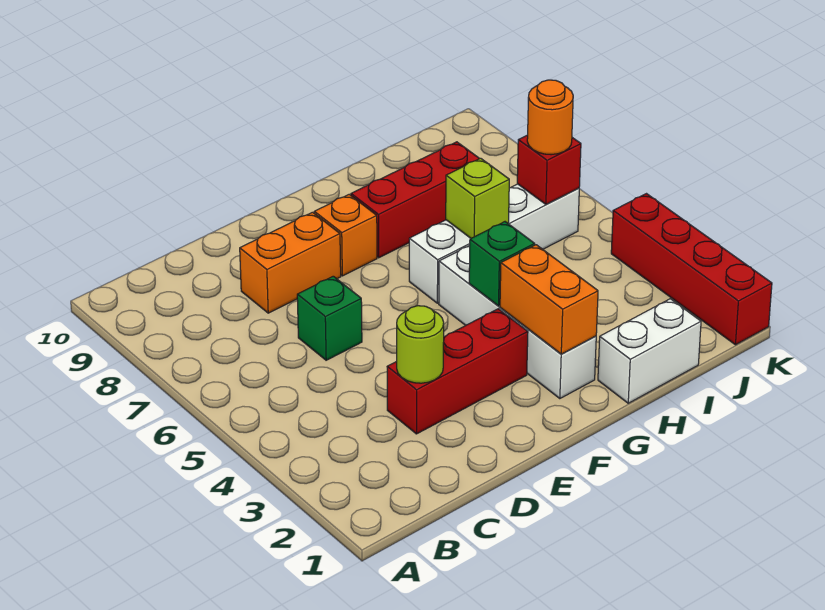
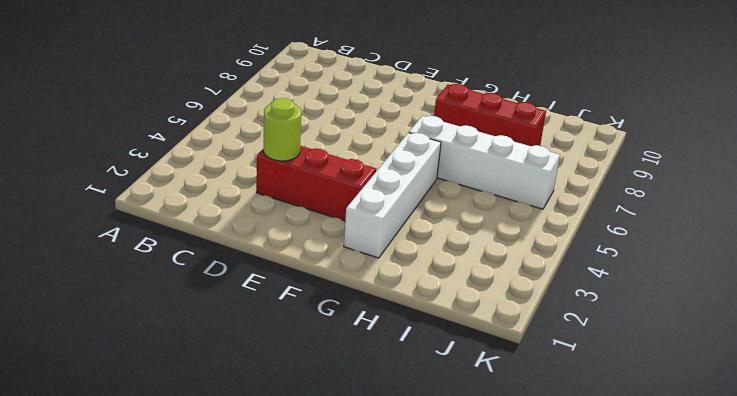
none -> green 1x1 brick [297,276,362,360]
none -> orange 1x2 brick [240,212,341,313]
none -> orange 1x1 brick [314,194,377,276]

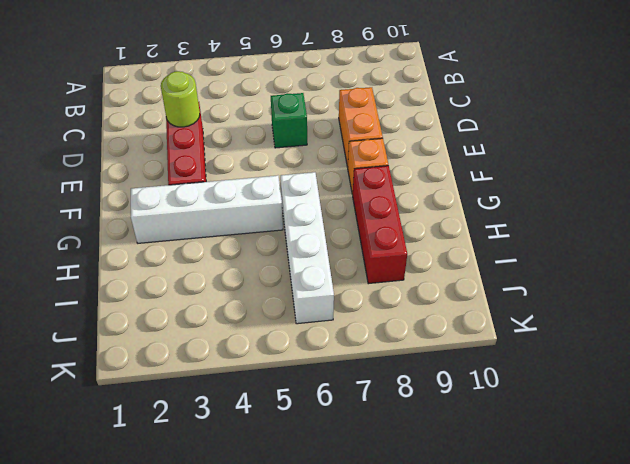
none -> white 1x2 brick [598,299,701,403]
none -> red 1x4 brick [611,194,772,345]
none -> orange 1x2 brick [500,245,598,354]

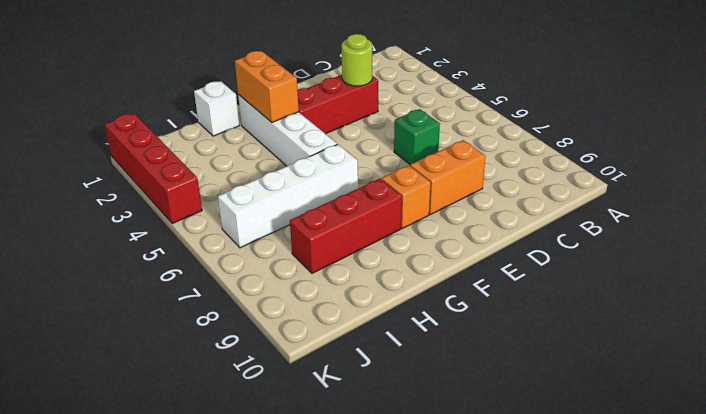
white 1x1 brick [194,81,239,136] -> white 1x2 brick [598,299,701,403]
none -> green 1x1 brick [469,222,535,306]
none -> lime 1x1 brick [446,158,509,238]
none -> red 1x1 brick [517,135,581,205]

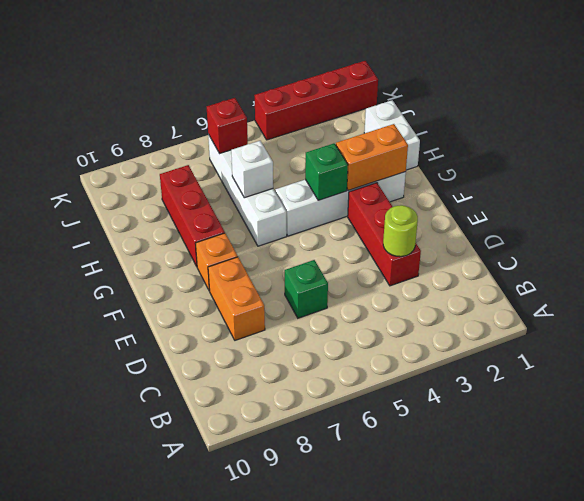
white 1x1 brick [231,141,273,198] -> lime 1x1 brick [446,158,509,238]
none -> orange 1x1 round brick [527,80,573,155]

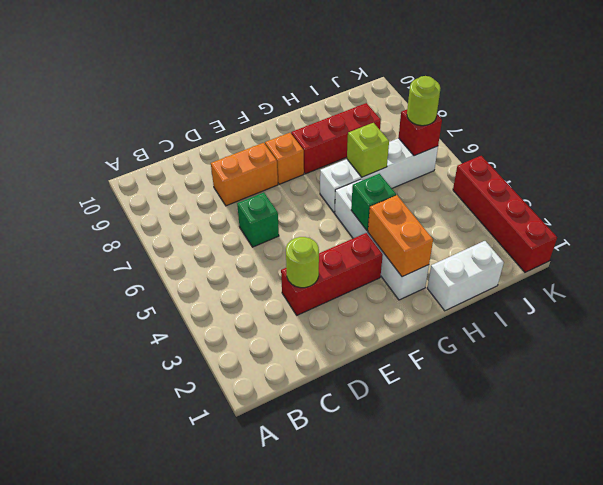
lime 1x1 round brick [407,76,441,126] -> orange 1x1 round brick [527,80,573,155]

